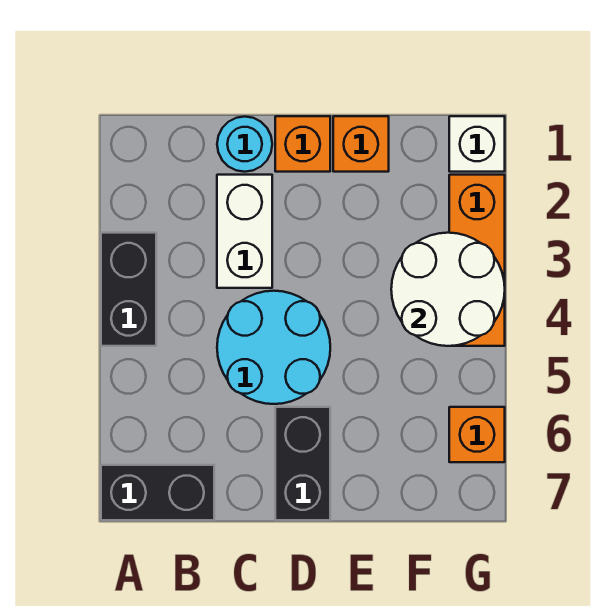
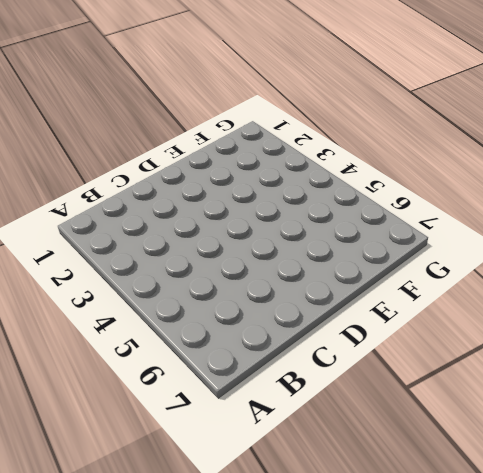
none -> black 1x2 brick [101,233,156,346]
none -> black 1x2 brick [101,465,214,520]
none -> cyan 1x1 round brick [217,117,272,172]

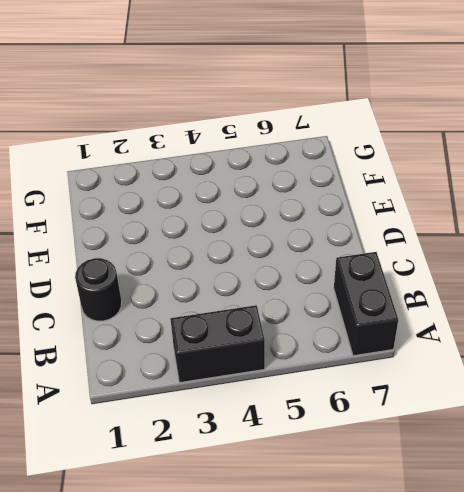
black 1x1 round brick [75,258,122,321] -> cyan 1x1 round brick [217,117,272,172]
none -> white 1x2 brick [217,175,272,288]
none -> cyan 2x2 round brick [217,291,330,404]
none -> orange 1x1 brick [275,116,330,172]

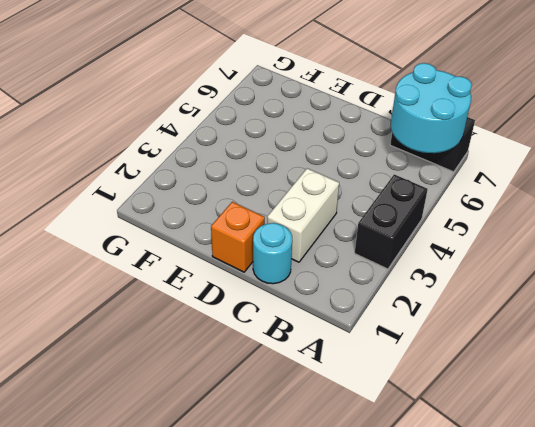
cyan 2x2 round brick [391,63,472,153] -> cyan 2x2 round brick moved to [217,291,330,404]
none -> black 1x2 brick [275,407,330,520]
none -> orange 1x1 brick [333,116,389,172]
none -> white 1x1 brick [449,116,505,172]

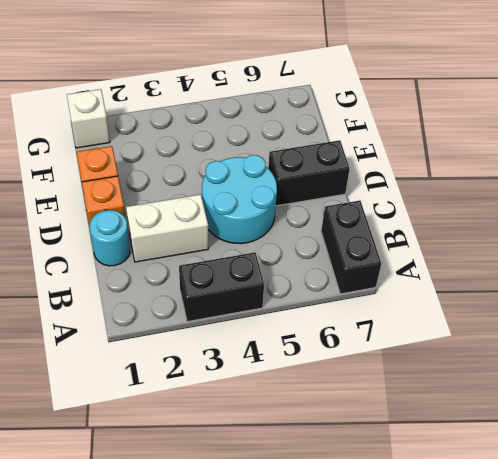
none -> orange 1x3 brick [449,175,505,346]
none -> orange 1x1 brick [449,407,505,462]
none -> white 2x2 round brick [391,233,505,346]

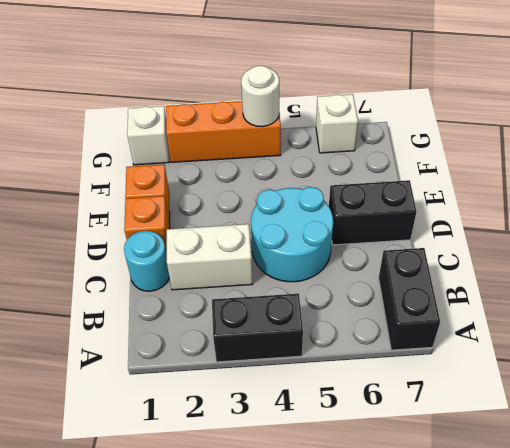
white 1x1 round brick [241,66,279,127] -> white 2x2 round brick [391,233,505,346]
white 1x1 brick [316,94,358,153] -> orange 1x1 brick [449,407,505,462]

